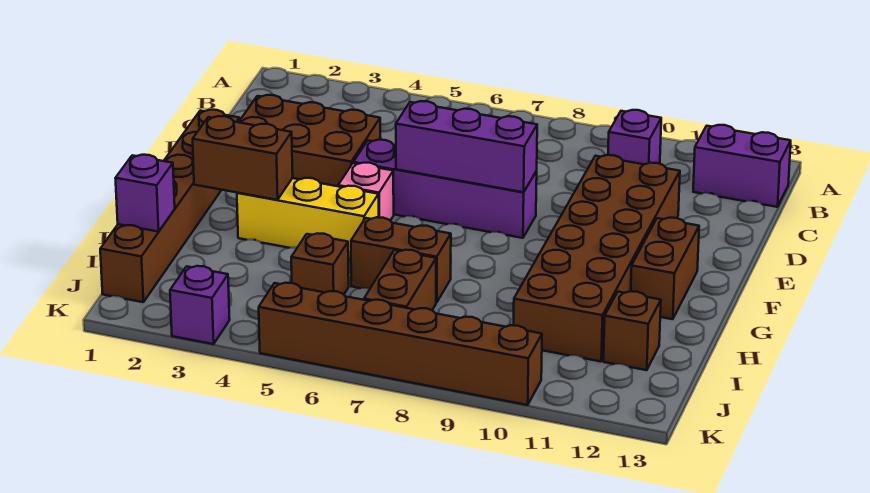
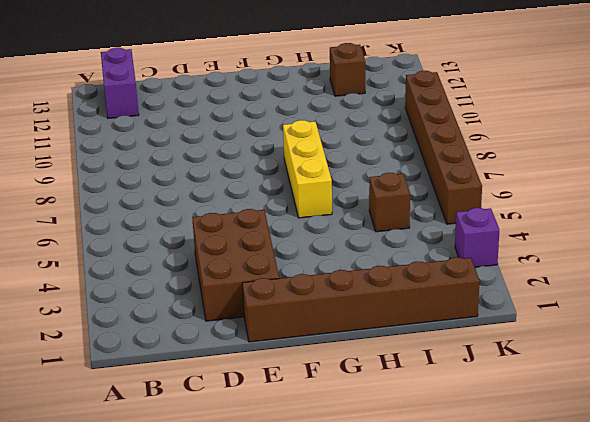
yellow 1x3 brick [283,120,332,218] -> yellow 1x3 brick moved to [237,178,379,259]
none -> purple 1x1 brick [608,110,661,164]
none -> brown 2x6 brick [514,155,680,361]
none -> purple 1x4 brick [353,140,537,238]

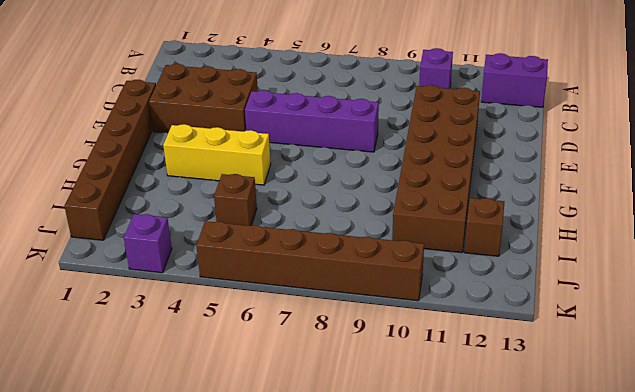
none -> pink 1x1 brick [338,163,394,221]
none -> brown 1x2 brick [631,218,699,319]
none -> brown 1x2 brick [351,217,451,303]

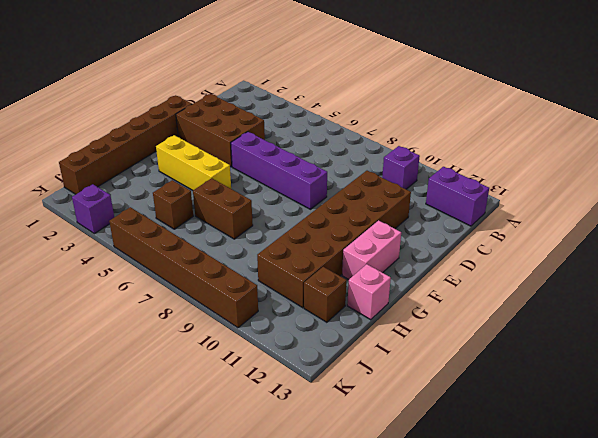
pink 1x2 brick [342,220,401,279] -> brown 1x2 brick [631,218,699,319]
pink 1x1 brick [347,264,391,320] -> pink 1x1 brick moved to [338,163,394,221]
none -> brown 1x2 brick [364,250,436,310]
none -> purple 1x3 brick [396,101,537,192]
none -> brown 1x2 brick [193,116,293,200]

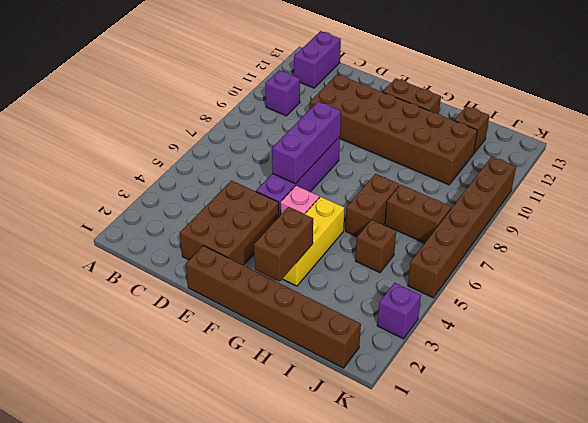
none -> purple 1x1 brick [115,155,175,232]

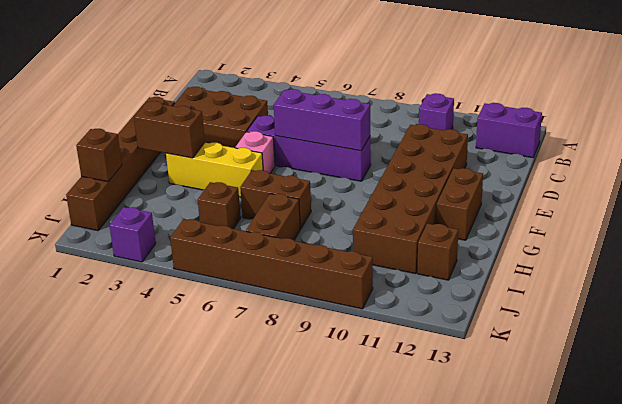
brown 1x1 brick [76,129,122,182] -> purple 1x1 brick [115,155,175,232]

